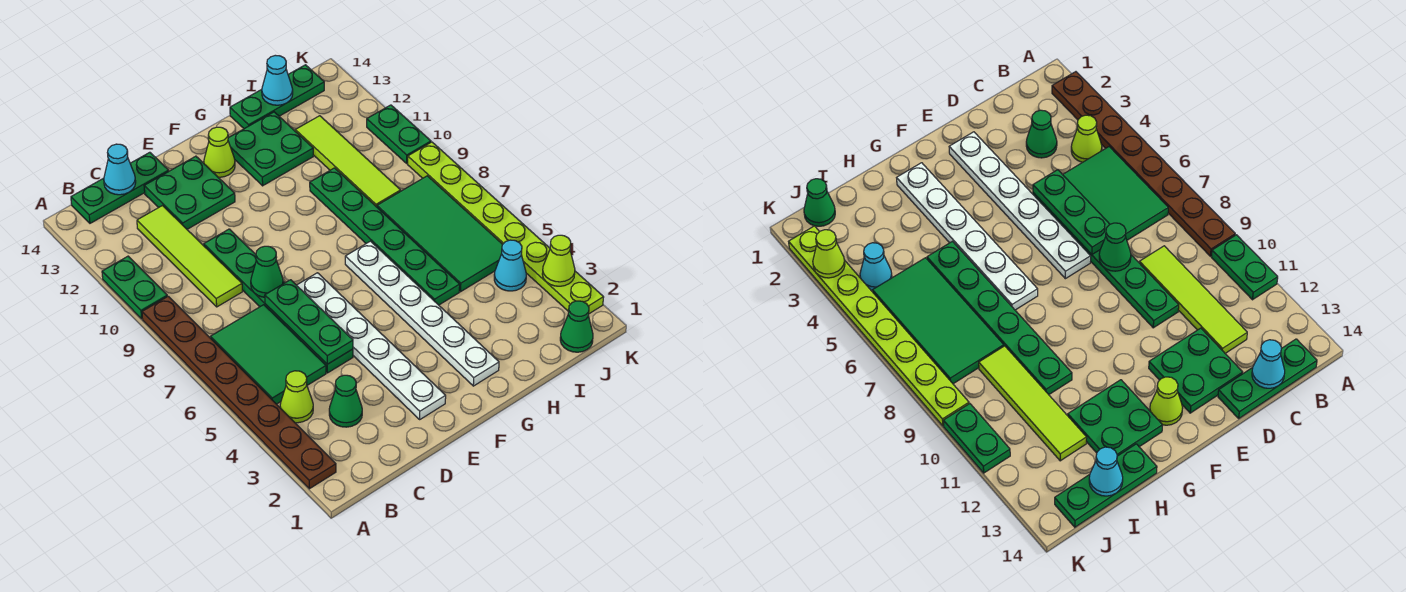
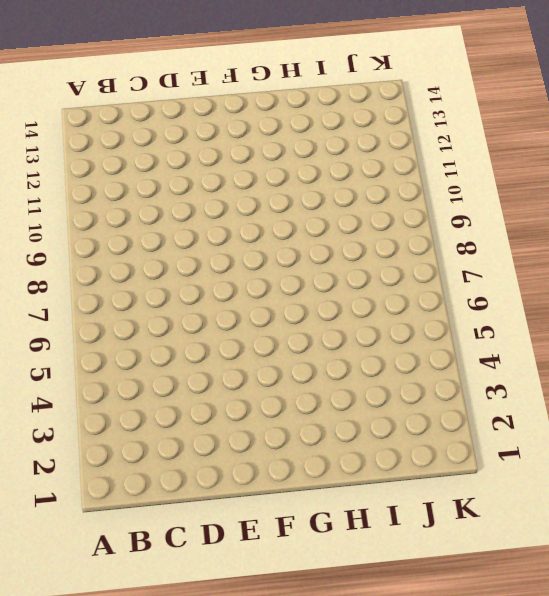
none -> brown 1x8 plate [142,296,336,489]
none -> green 1x2 plate [102,256,167,319]
none -> lime 1x1 cone [280,371,313,423]

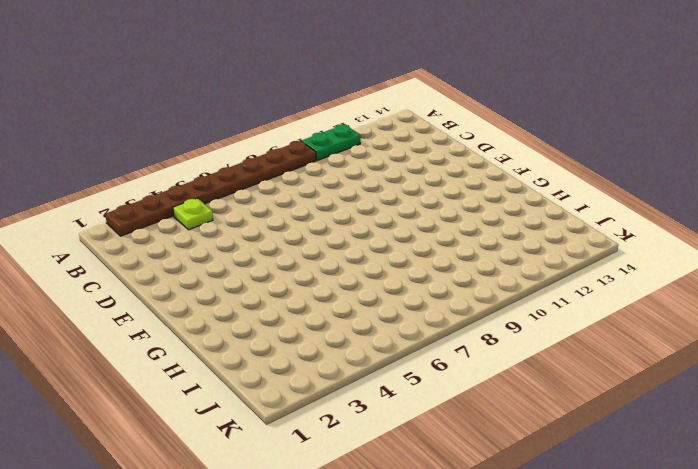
lime 1x1 plate [173,198,213,230] -> lime 1x1 cone [280,371,313,423]
none -> green 2x3 tile [210,305,326,404]
none -> green 1x3 plate [71,152,169,223]
none -> green 1x1 cone [329,375,362,427]

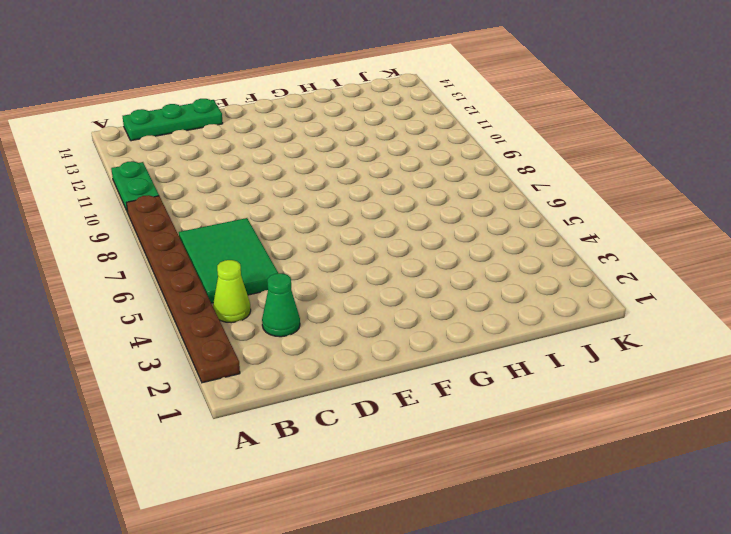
none -> lime 1x4 tile [137,206,242,307]
none -> green 1x6 plate [204,229,353,373]
none -> green 2x2 plate [144,156,235,229]

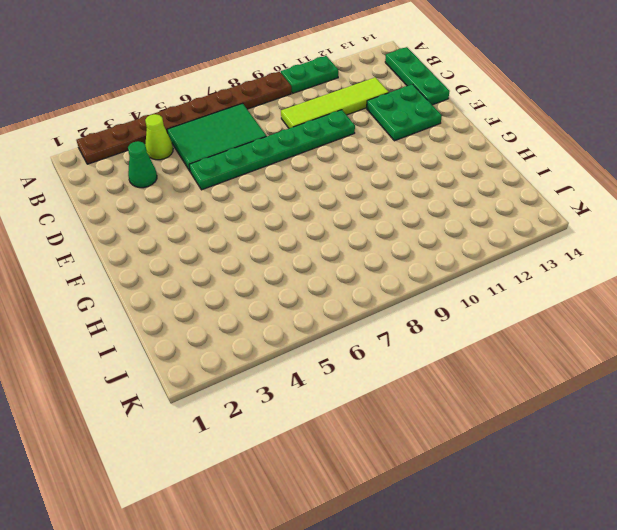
none -> white 1x6 plate [297,273,446,419]
none -> lime 1x1 cone [204,127,235,177]
none -> white 1x6 plate [345,241,499,386]

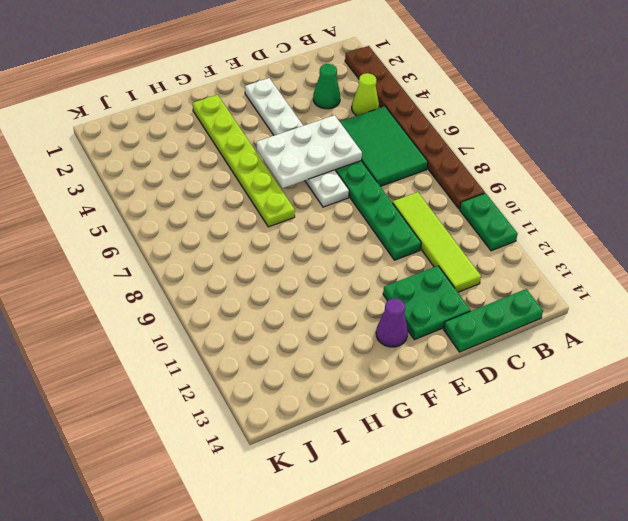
white 2x3 plate [257,115,362,188] -> green 1x3 plate [265,280,353,364]
purple 1x1 cone [376,298,408,347] -> lime 1x1 cone [204,127,235,177]
lime 1x6 plate [193,95,295,227] -> white 1x6 plate [345,241,499,386]
none -> green 2x2 plate [228,112,313,186]
none -> green 1x6 plate [310,168,460,305]
none -> green 1x3 plate [230,65,324,129]

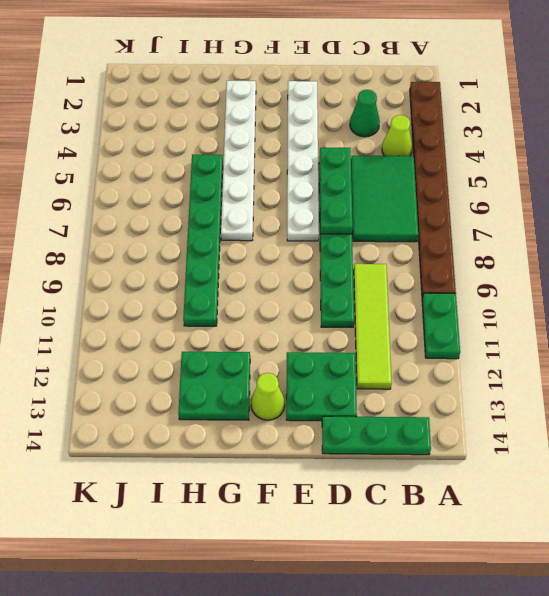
none -> green 1x3 plate [230,65,324,129]
none -> green 2x4 tile [377,176,503,292]
none -> lime 1x4 tile [295,116,401,207]

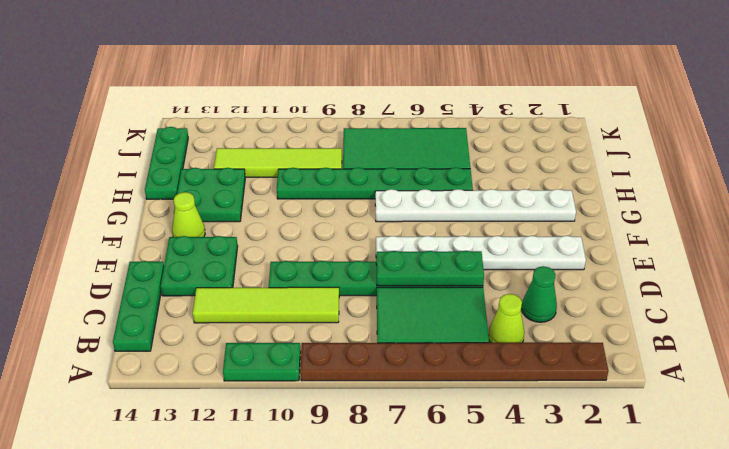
none -> green 1x1 cone [560,301,593,352]
none -> cyan 1x1 cone [494,240,526,291]
none -> lime 1x8 plate [408,142,604,314]

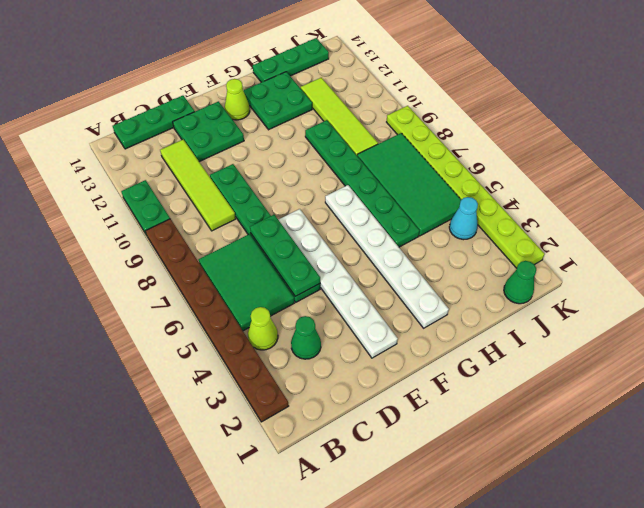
none -> green 1x2 plate [367,105,431,163]
none -> cyan 1x1 cone [104,144,136,195]
none -> green 1x1 cone [251,246,283,297]

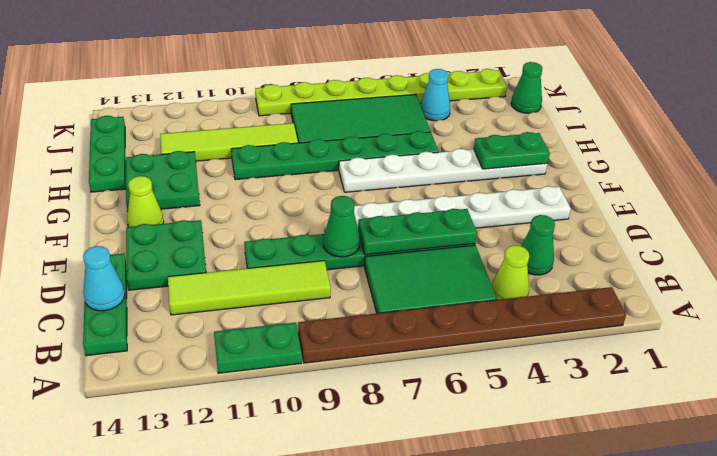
green 1x2 plate [474,132,550,169] -> green 1x2 plate moved to [367,105,431,163]
none -> cyan 1x1 cone [262,55,293,105]
none -> lime 1x1 cone [542,235,575,286]

